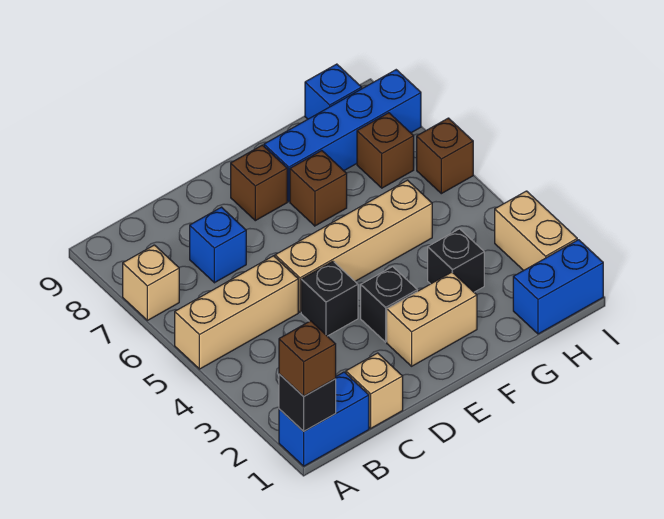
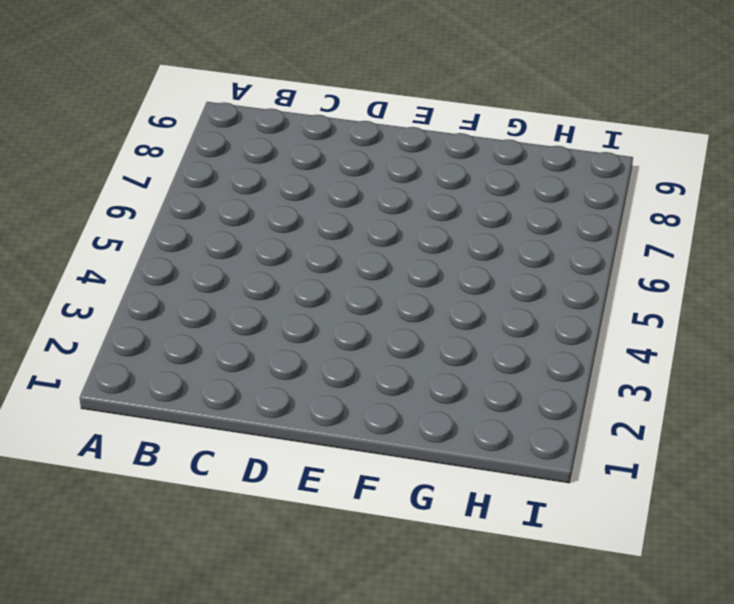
none -> blue 1x2 brick [279,372,369,466]
none -> tan 1x3 brick [175,256,298,369]
none -> tan 1x1 brick [123,245,179,320]

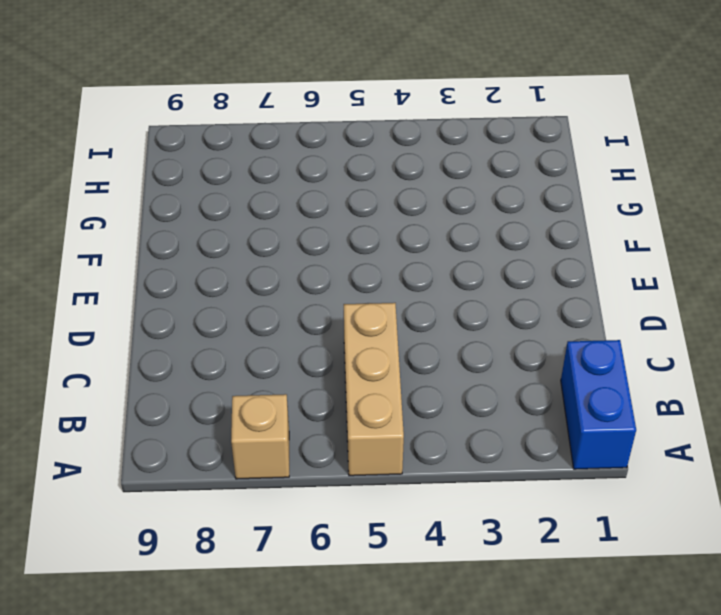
none -> tan 1x1 brick [346,353,403,428]
none -> blue 1x1 brick [190,207,246,283]
none -> black 1x1 brick [301,261,358,336]

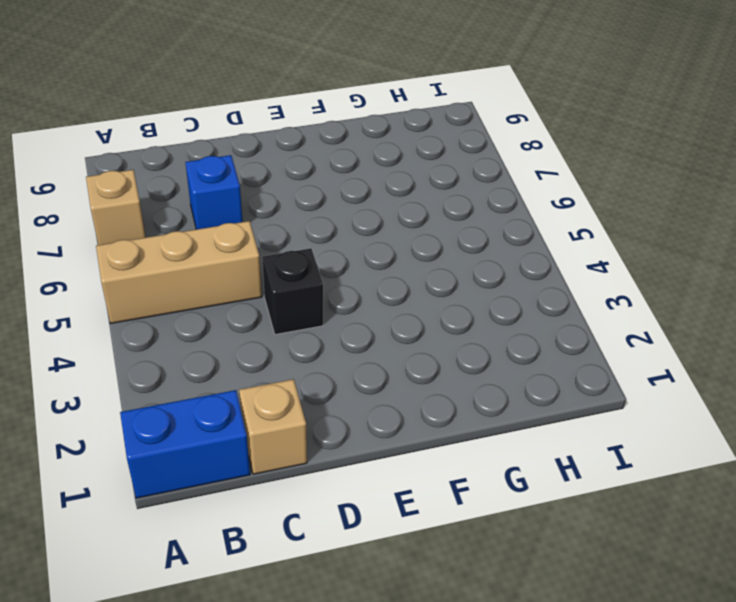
none -> tan 1x4 brick [275,180,432,312]
none -> tan 1x2 brick [387,272,477,366]
none -> black 1x1 brick [361,267,417,342]

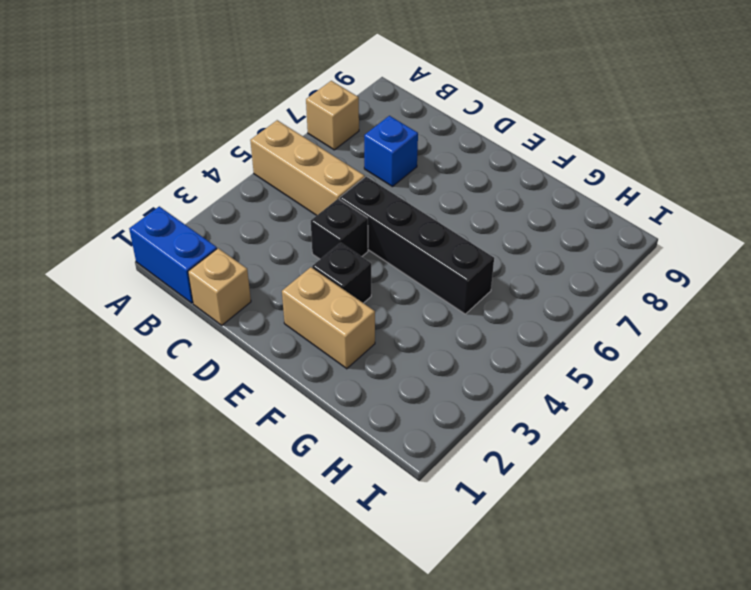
black 1x4 brick [339,177,494,314] -> tan 1x4 brick [275,180,432,312]
none -> brown 1x1 brick [231,145,287,221]
none -> brown 1x1 brick [290,151,347,226]
none -> blue 1x4 brick [264,70,421,202]

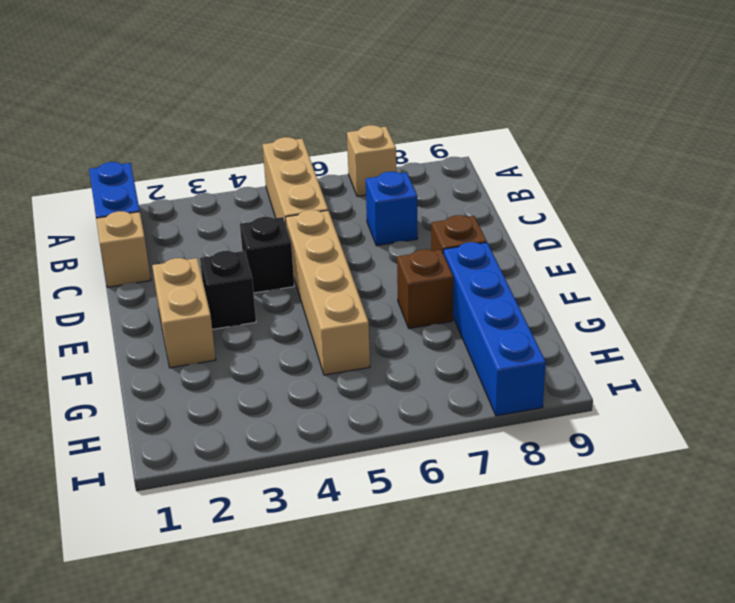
none -> black 1x1 brick [428,229,484,292]
none -> blue 1x2 brick [513,240,603,334]
none -> brown 1x1 brick [357,113,414,188]

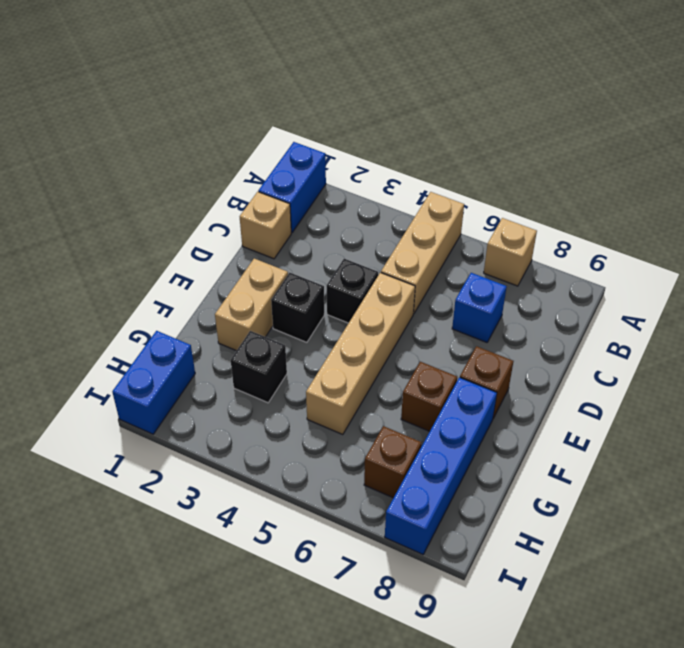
none -> blue 1x1 brick [305,64,362,119]
none -> tan 1x2 brick [495,191,577,270]
none -> brown 1x1 brick [417,118,473,194]

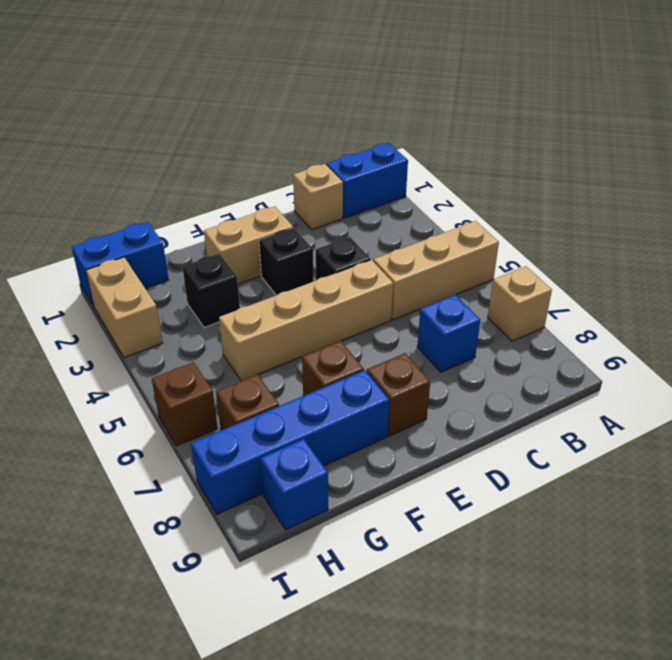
none -> black 1x1 brick [279,374,336,431]
none -> brown 1x1 brick [279,321,336,396]

